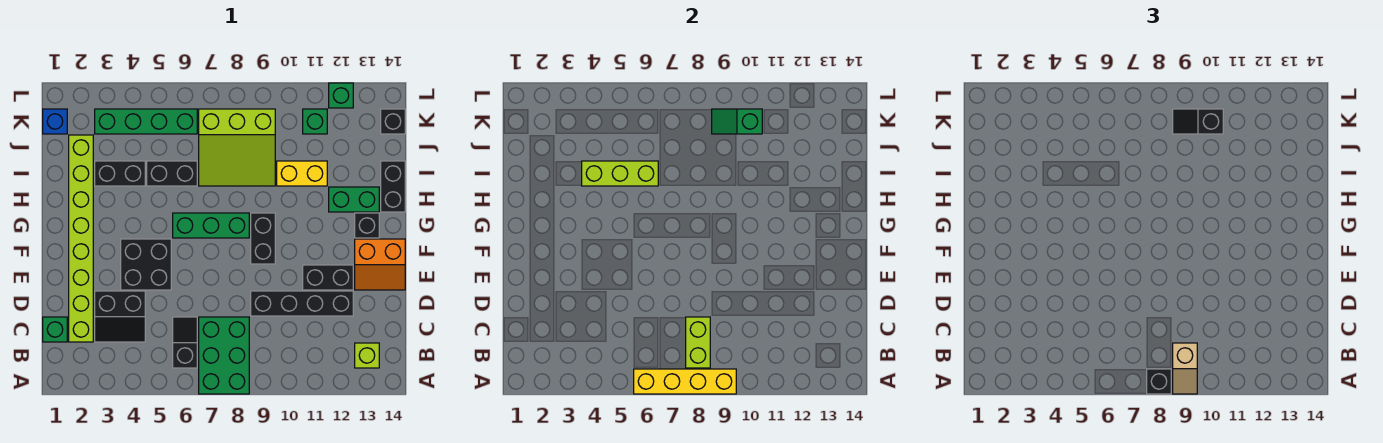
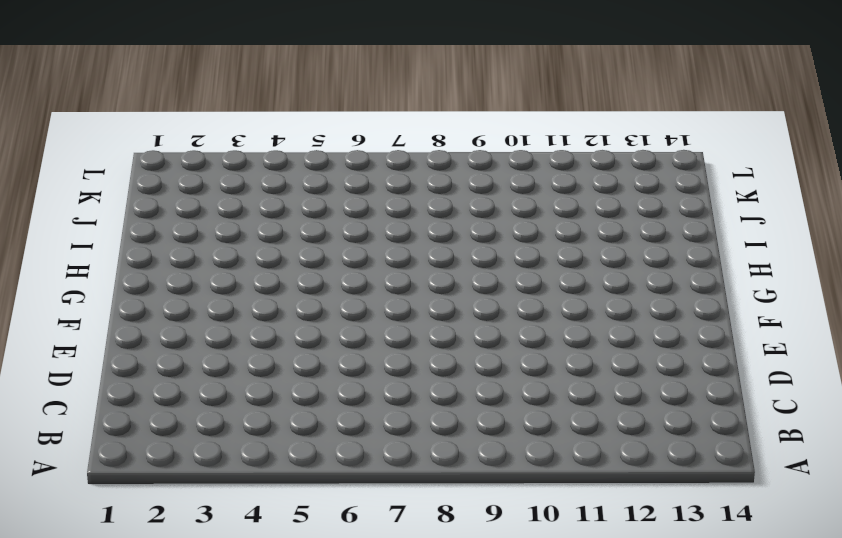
none -> green 2x3 brick [199,317,249,394]
none -> black 1x2 slope [173,317,197,368]
none -> lime 1x1 brick [355,343,379,368]
none -> green 1x1 brick [43,317,67,342]

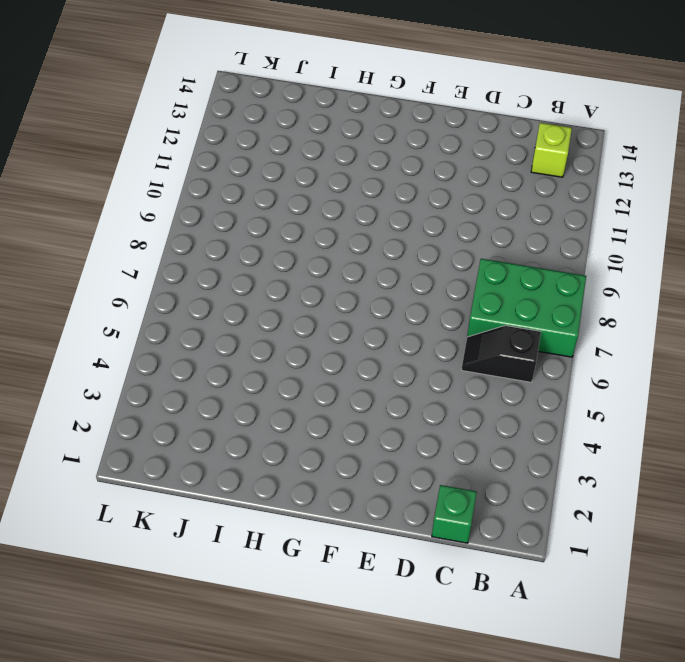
none -> lime 1x8 brick [69,135,93,342]
none -> black 2x2 slope [95,291,145,342]
none -> black 1x4 brick [251,291,353,316]
none -> black 2x2 brick [121,239,171,290]

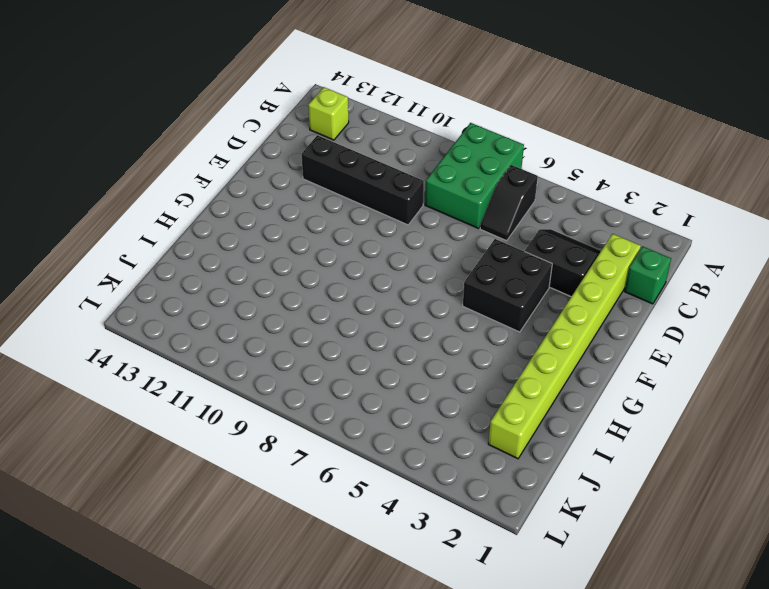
none -> black 1x2 brick [303,265,353,290]
none -> orange 2x2 slope [355,239,405,290]
none -> black 1x2 brick [251,213,275,264]
none -> green 1x3 brick [173,213,249,238]

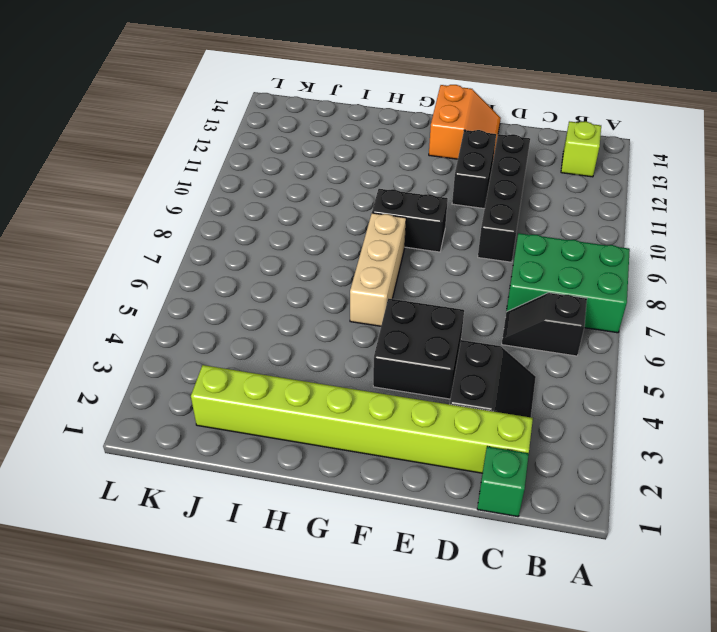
tan 1x3 brick [350,213,406,326] -> green 1x3 brick [173,213,249,238]
none -> black 1x1 brick [355,213,379,238]
none -> green 1x2 brick [329,187,379,212]
none -> black 1x2 brick [381,161,405,212]
none -> black 1x2 brick [95,161,145,186]

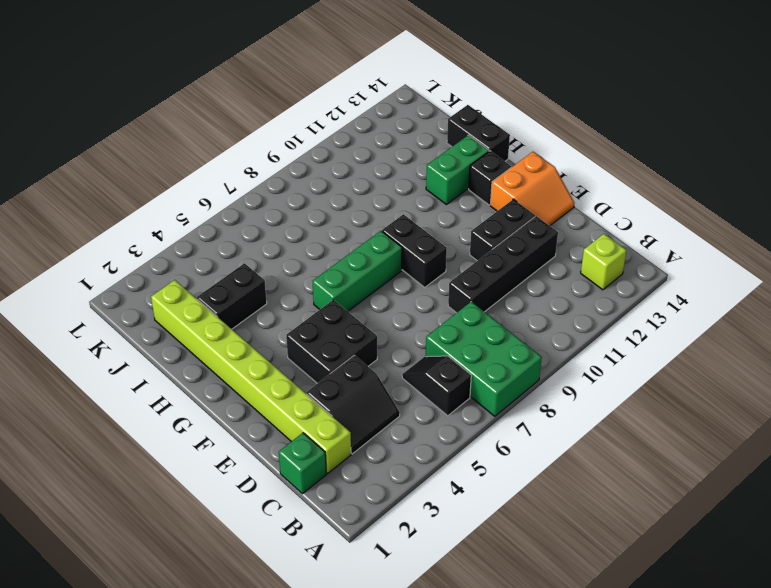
none -> black 1x2 brick [147,161,197,186]
none -> lime 3x3 slope [199,109,275,186]
none -> yellow 1x2 brick [277,161,327,186]
none -> blue 1x1 brick [43,109,67,134]

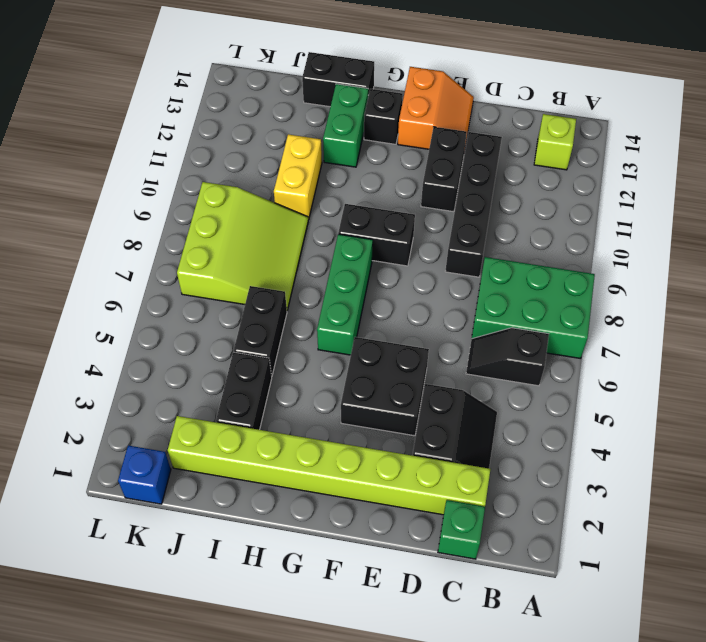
none -> green 1x4 brick [95,109,197,134]
none -> green 1x1 brick [303,109,327,134]
none -> black 1x1 brick [381,109,405,134]
none -> green 1x1 brick [329,83,353,108]

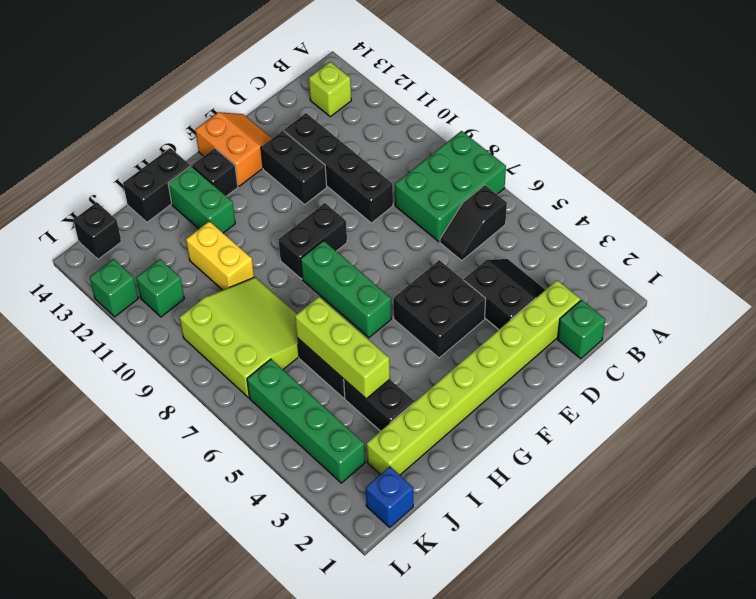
none -> yellow 1x4 brick [634,369,736,394]
none -> lime 1x2 brick [686,317,710,368]
none -> green 1x2 slope [712,109,762,134]
none -> black 1x1 brick [1147,369,1171,394]

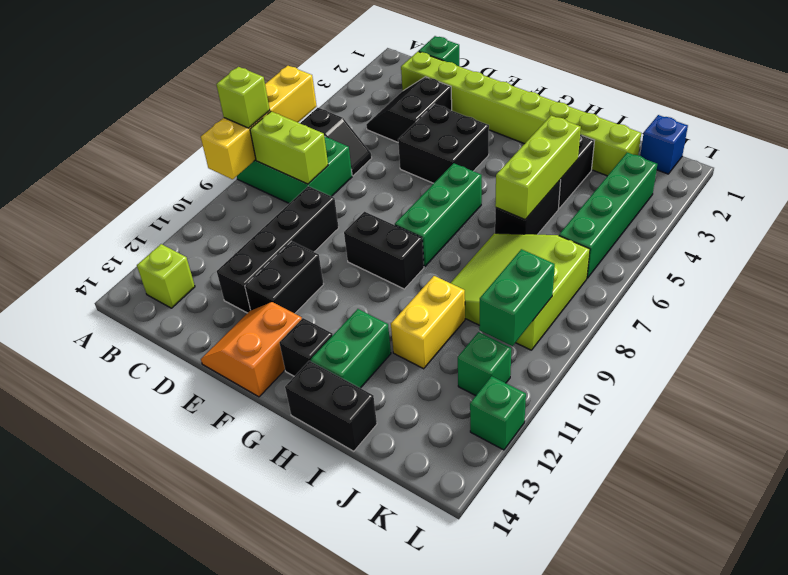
lime 1x1 brick [216,67,270,128] -> black 1x1 brick [1147,369,1171,394]
green 1x2 brick [479,249,555,346] -> green 1x2 slope [712,109,762,134]
none -> black 1x1 brick [381,109,405,134]
none -> tan 1x2 slope [1173,343,1197,394]
none -> black 1x2 slope [1173,109,1223,134]

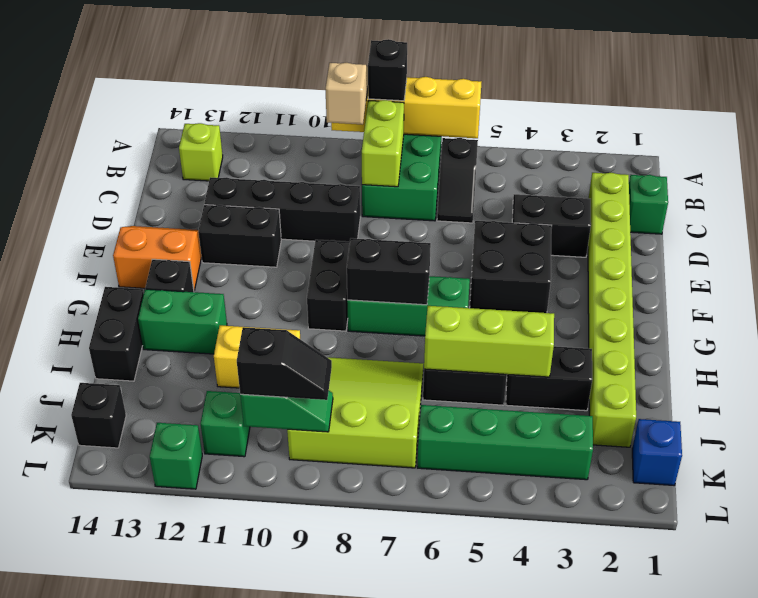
black 1x2 brick [347,238,431,305] -> none

